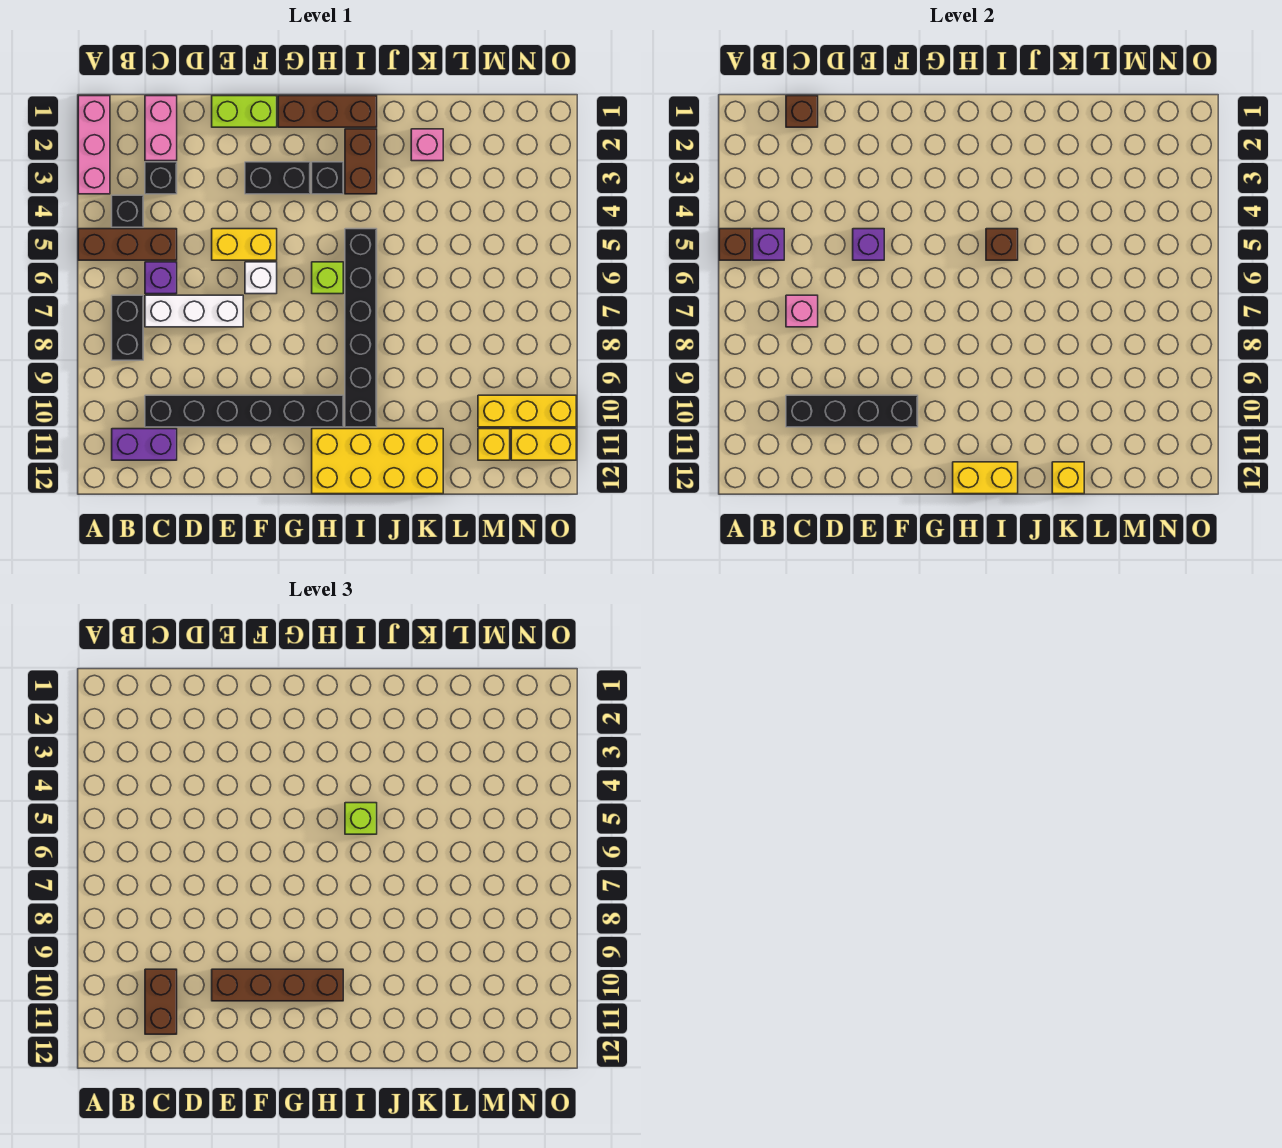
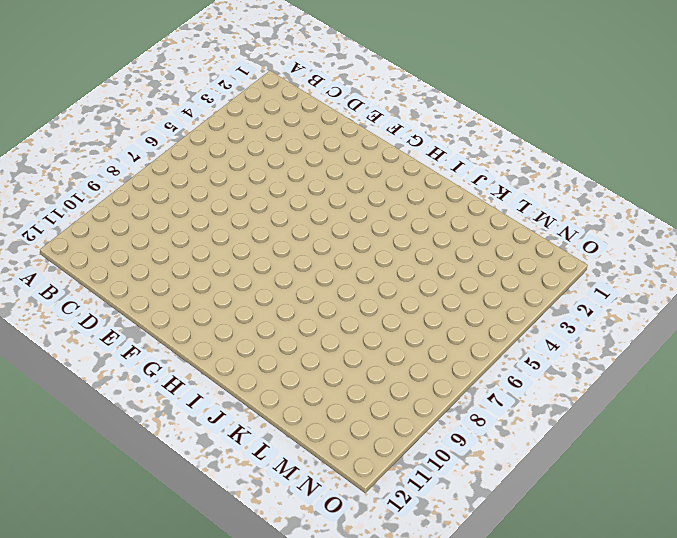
none -> pink 1x3 brick [78,96,110,194]
none -> brown 1x3 brick [78,229,177,260]
none -> black 1x1 brick [112,195,143,227]
none -> black 1x2 brick [112,295,143,360]

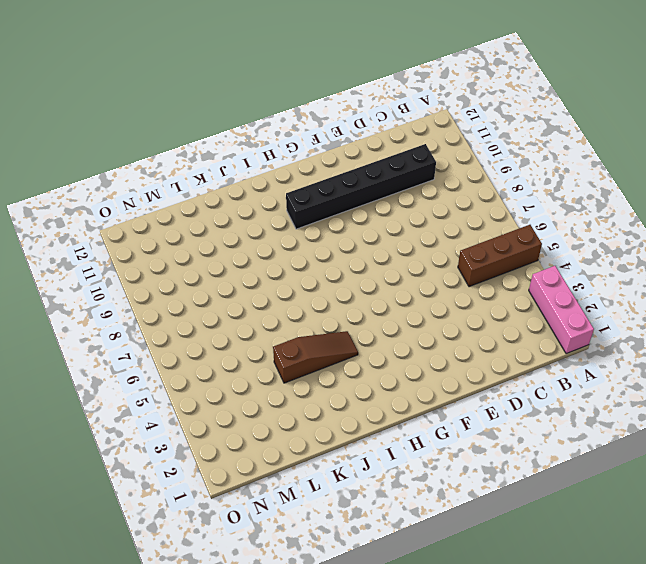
brown 1x3 slope [273,331,358,383] -> none
none -> black 1x1 brick [112,195,143,227]
none -> black 1x2 brick [112,295,143,360]
none -> purple 1x2 brick [112,429,177,460]
none -> pink 1x2 brick [145,96,177,161]

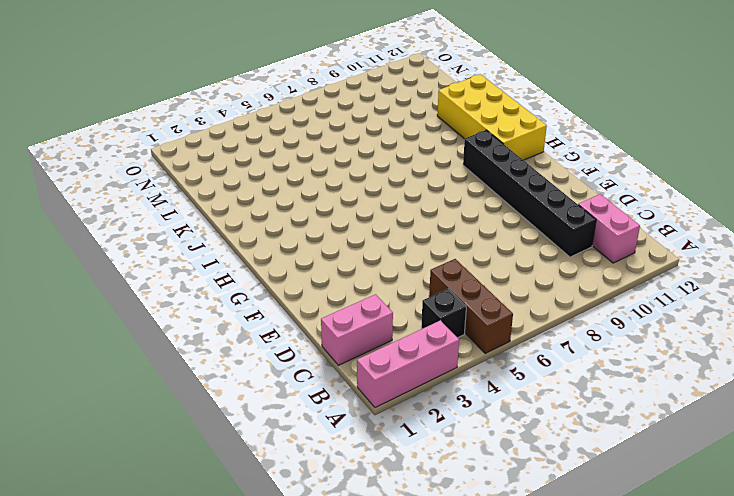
pink 1x2 brick [578,194,640,263] -> purple 1x2 brick [112,429,177,460]
none -> black 1x2 brick [112,295,143,360]
none -> black 1x1 brick [145,162,177,194]
none -> purple 1x1 brick [145,262,177,294]
none -> white 1x3 brick [145,295,243,327]

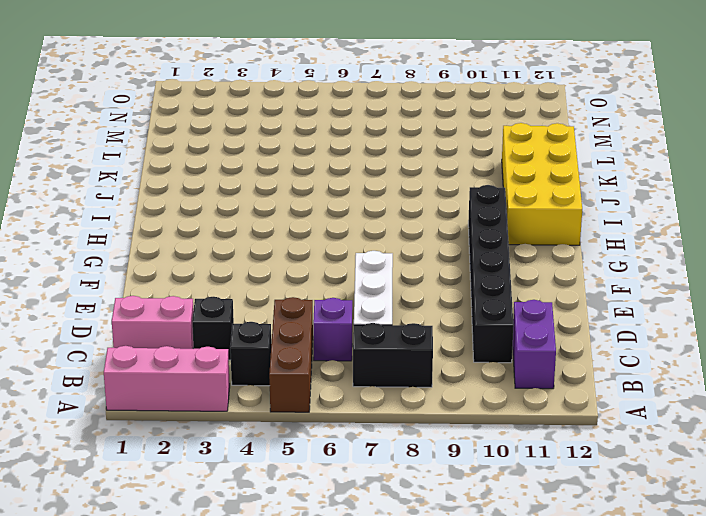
none -> lime 1x2 brick [212,96,277,127]
none -> yellow 1x2 brick [212,229,277,260]
none -> black 1x2 brick [245,162,310,194]
none -> white 1x1 brick [245,262,277,294]

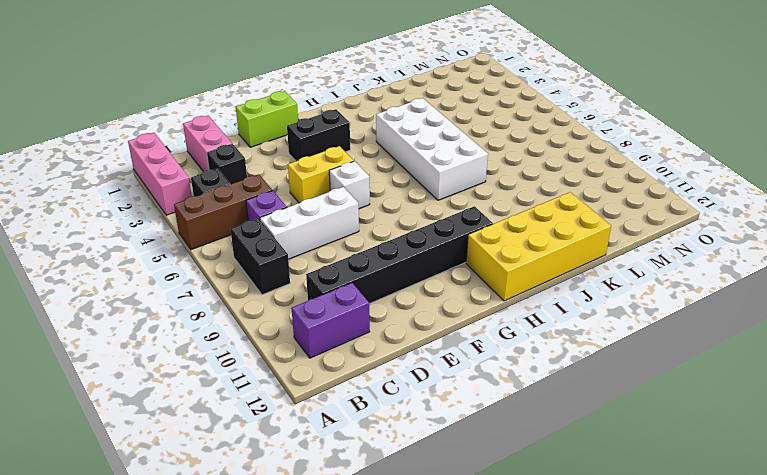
white 2x4 brick [376,98,488,200] -> black 1x6 brick [345,229,377,427]
none -> brown 1x3 brick [278,96,377,127]
none -> black 1x1 brick [312,162,343,194]
none -> lime 1x1 brick [312,262,343,294]
none -> brown 1x2 brick [345,129,377,194]

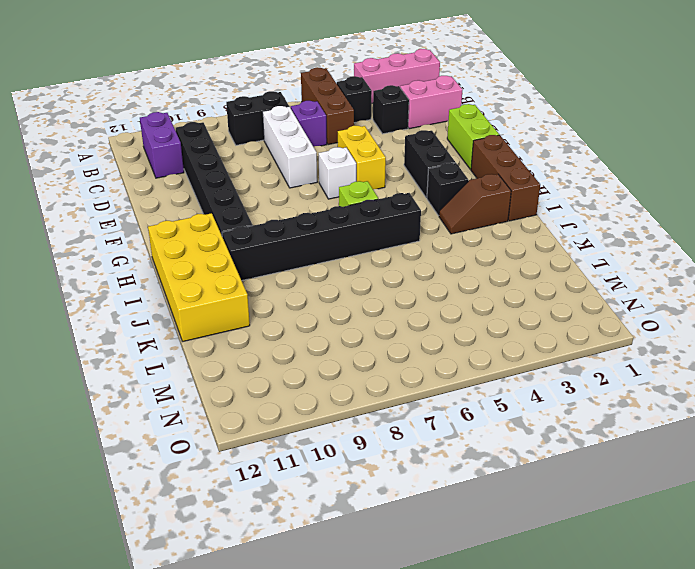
brown 1x2 slope [439,174,511,234] -> brown 1x2 brick [345,129,377,194]
none -> pink 1x1 brick [411,129,443,161]
none -> yellow 1x3 brick [478,395,576,427]
none -> yellow 1x1 brick [478,429,510,460]
none -> yellow 1x2 brick [511,429,576,460]

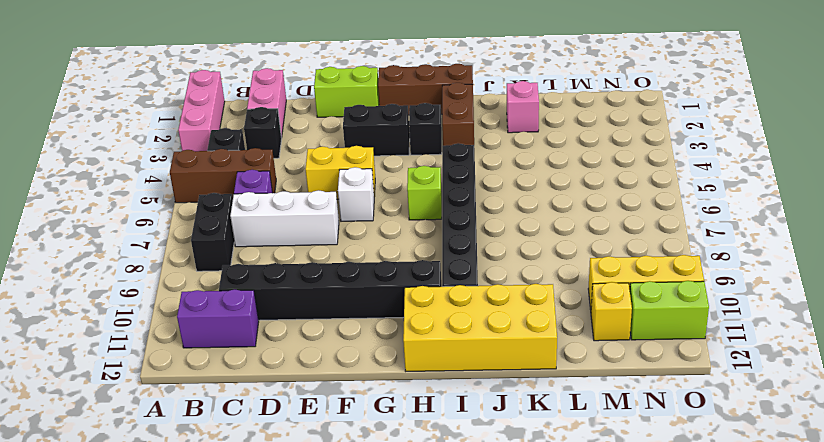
lime 1x2 brick [630,281,709,340] -> yellow 1x2 brick [511,429,576,460]
none -> brown 1x1 brick [719,229,751,260]
none -> purple 1x1 brick [753,229,784,260]
none -> brown 1x1 brick [786,96,818,127]
none -> pink 1x1 brick [786,295,818,327]

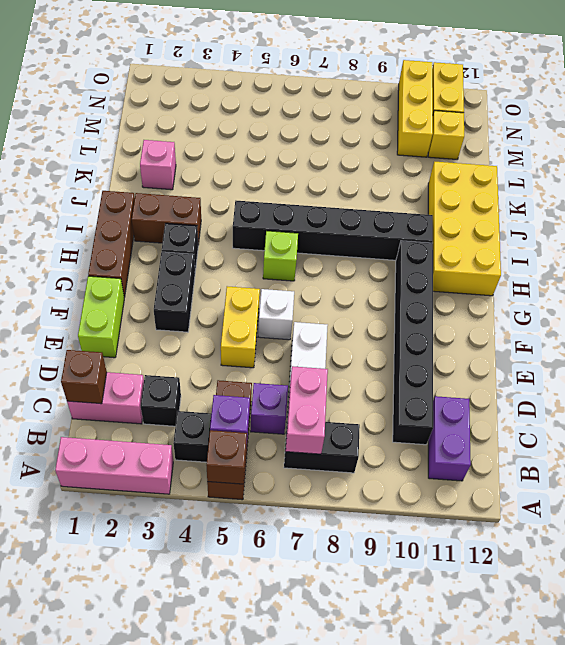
pink 1x2 brick [286,366,328,454] -> pink 1x1 brick [786,295,818,327]
none -> black 1x4 brick [786,395,918,427]
none -> purple 1x1 brick [853,229,884,260]
none -> yellow 1x2 brick [953,462,1018,494]
none -> brown 1x1 brick [986,229,1018,260]

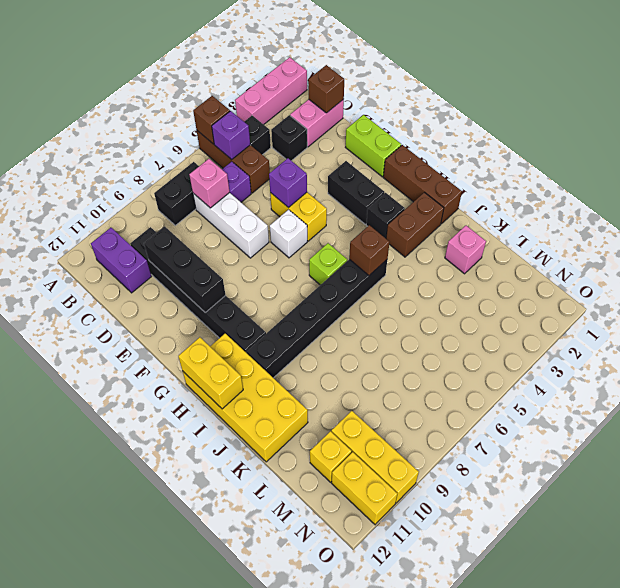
black 1x3 brick [144,226,225,313] -> black 1x4 brick [786,395,918,427]
none -> yellow 1x1 brick [1052,462,1084,494]
none -> brown 1x2 brick [145,969,177,1034]
none -> brown 1x4 brick [212,969,343,1001]
none -> lime 1x1 brick [345,803,377,834]

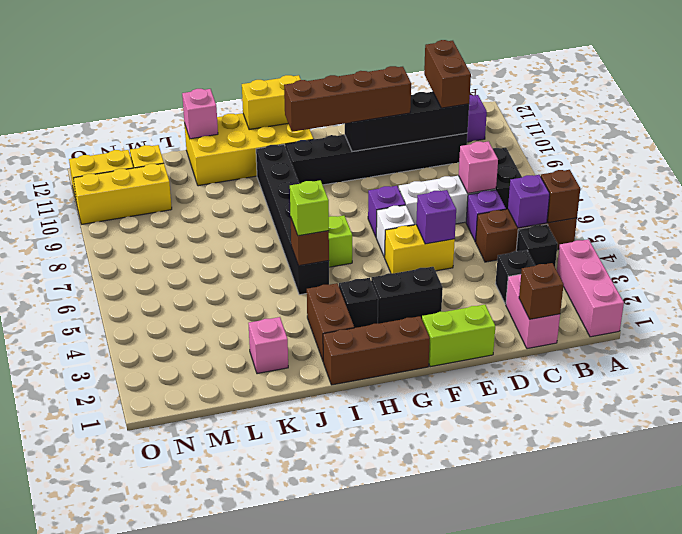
purple 1x1 brick [368,186,405,237] -> none
pink 1x1 brick [182,89,218,139] -> yellow 1x1 brick [1052,462,1084,494]

